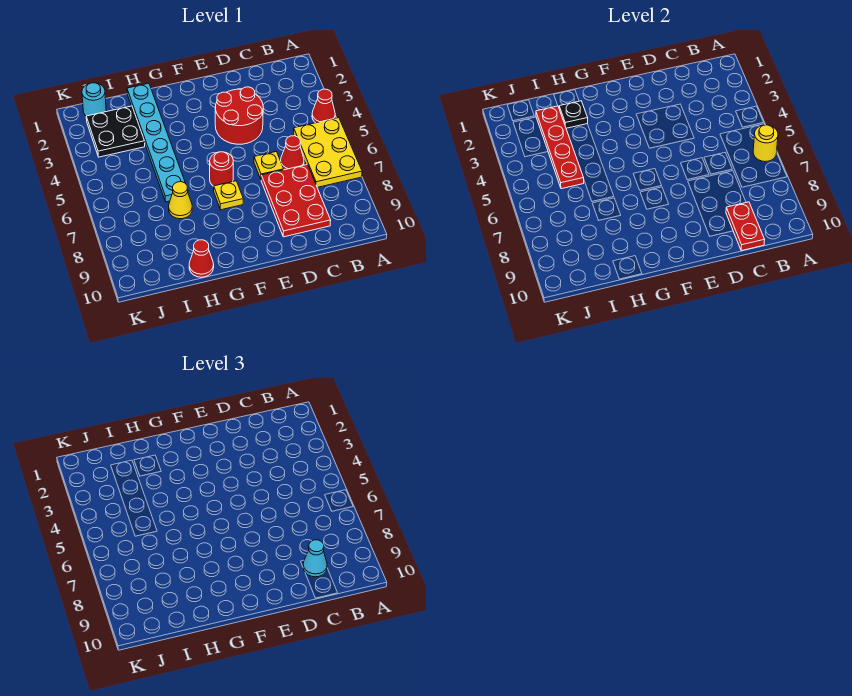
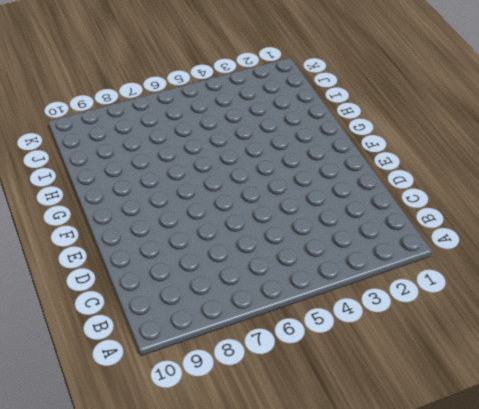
none -> red 1x1 cone [312,89,335,123]
none -> yellow 2x3 plate [293,118,362,187]
none -> red 1x1 cone [281,136,304,170]

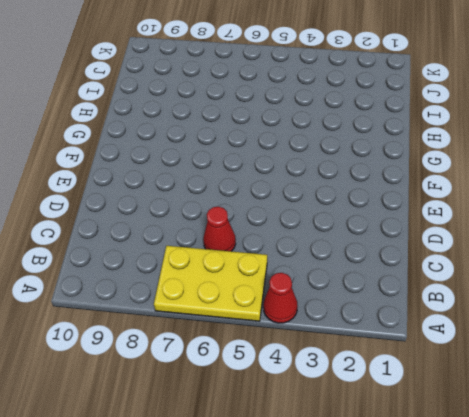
none -> red 2x3 plate [261,165,331,237]
none -> red 2x2 round brick [215,87,263,144]
none -> yellow 1x1 plate [254,152,284,179]

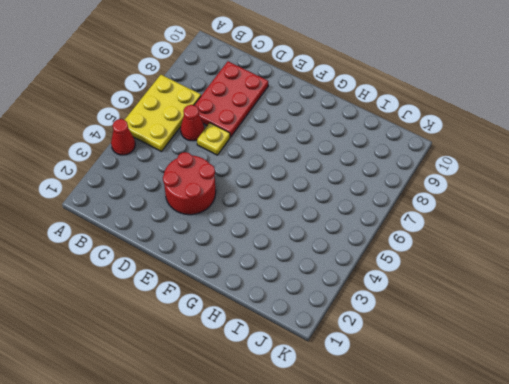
none -> red 1x1 round brick [210,152,233,186]
none -> yellow 1x1 plate [214,181,243,210]
none -> cyan 1x6 plate [127,83,188,202]

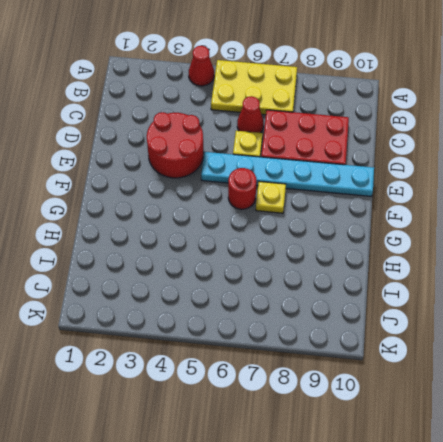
cyan 1x6 plate [201,152,374,196] -> cyan 1x6 plate moved to [127,83,188,202]
none -> yellow 1x1 cone [169,182,192,219]
none -> red 1x1 cone [189,240,214,277]
none -> black 2x2 plate [86,106,145,157]

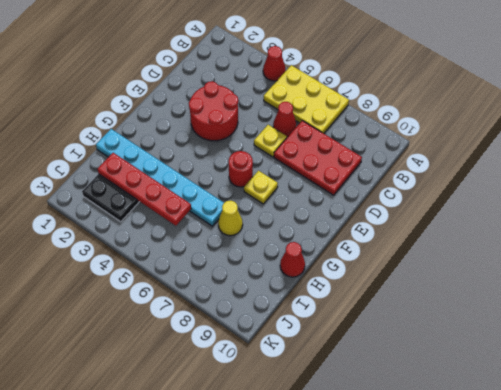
none -> cyan 1x1 round brick [82,83,106,116]
none -> yellow 1x1 round brick [753,125,778,162]
none -> red 1x2 plate [726,202,765,251]

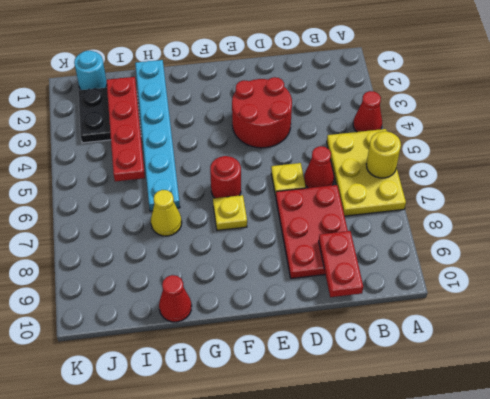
none -> black 1x1 plate [559,101,588,128]
none -> cyan 1x1 cone [303,540,327,577]

